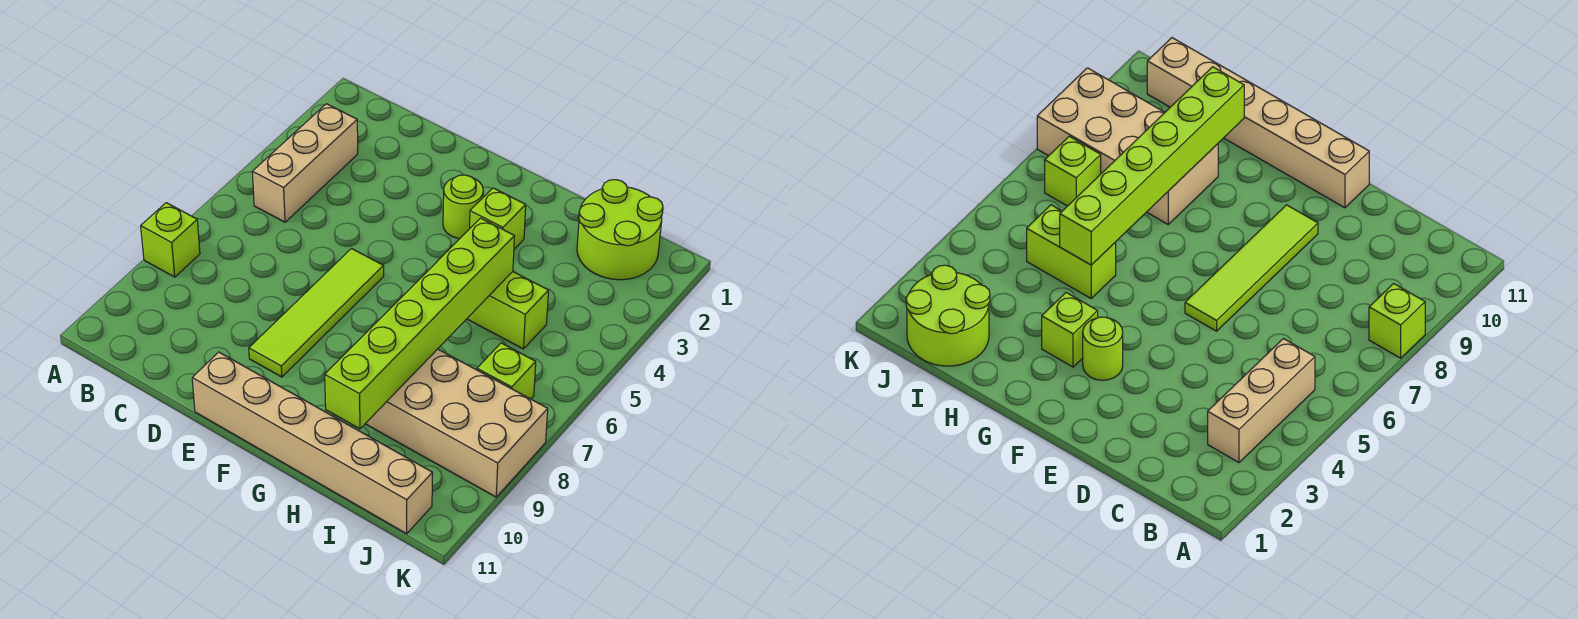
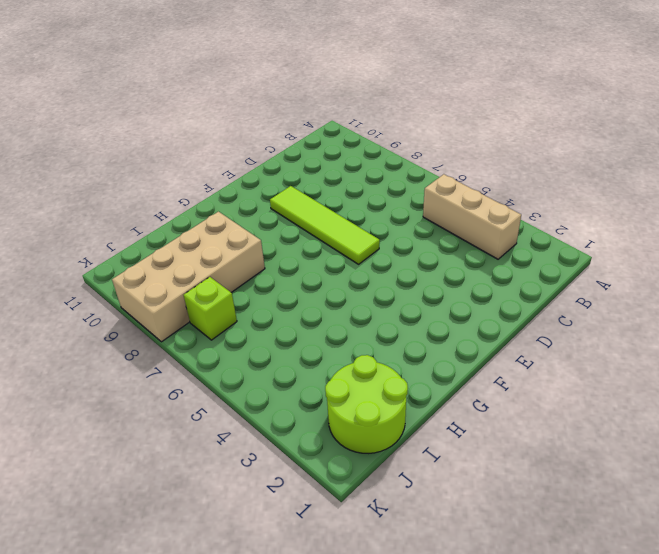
none -> lime 1x1 brick [141,203,200,277]
none -> tan 1x6 brick [192,352,433,534]

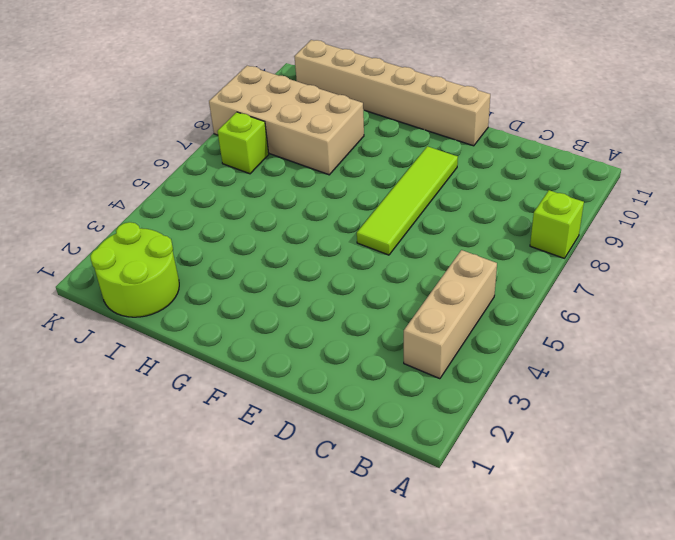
none -> lime 1x1 round brick [443,175,483,239]
none -> lime 1x1 brick [470,188,526,249]

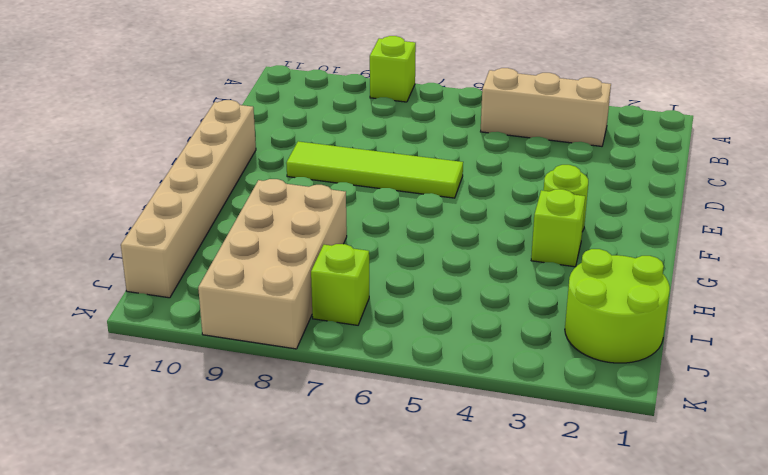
none -> lime 1x2 brick [467,272,549,349]
none -> lime 1x6 brick [325,218,514,429]

